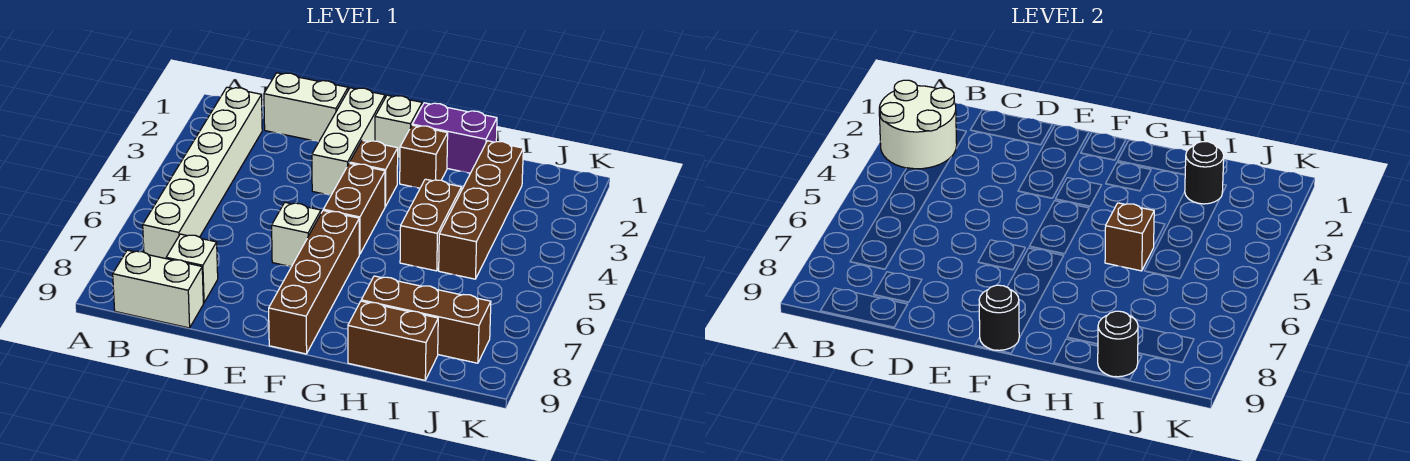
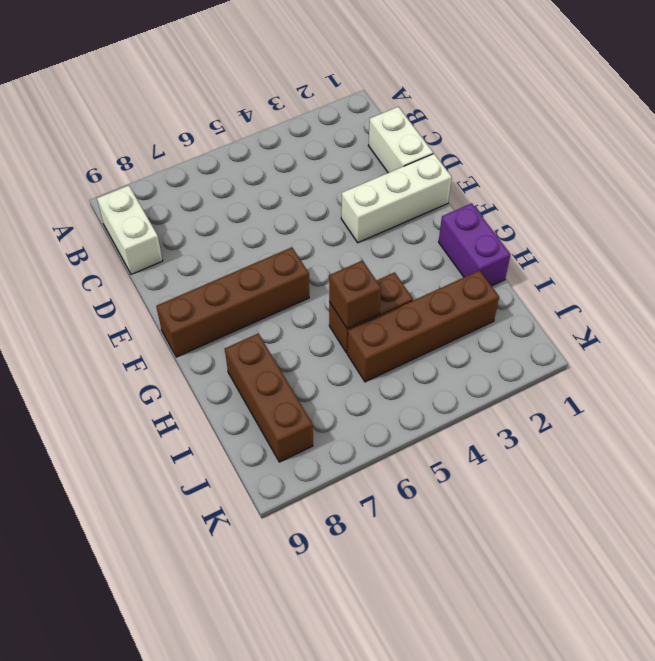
none -> white 1x6 brick [143,87,262,259]
none -> white 1x1 brick [166,234,218,303]
none -> white 1x1 brick [272,202,321,267]

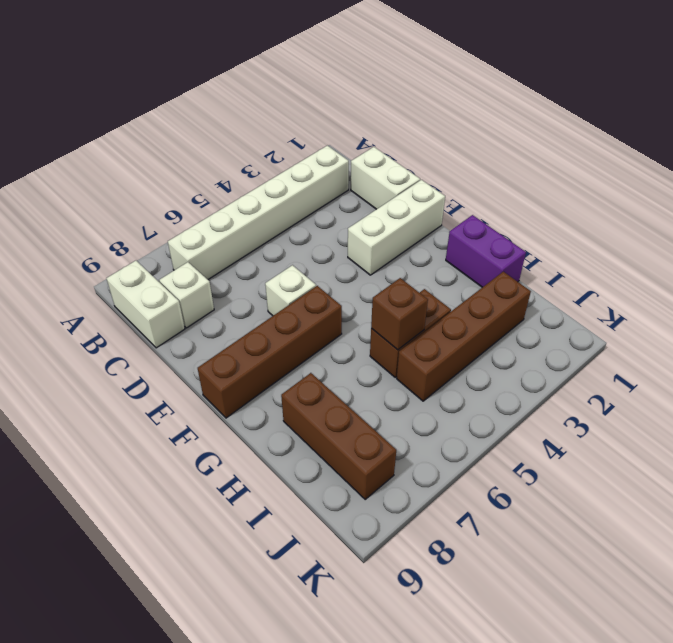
none -> white 1x1 brick [375,95,422,159]
none -> brown 1x1 brick [350,140,398,207]
none -> brown 1x2 brick [323,163,385,254]

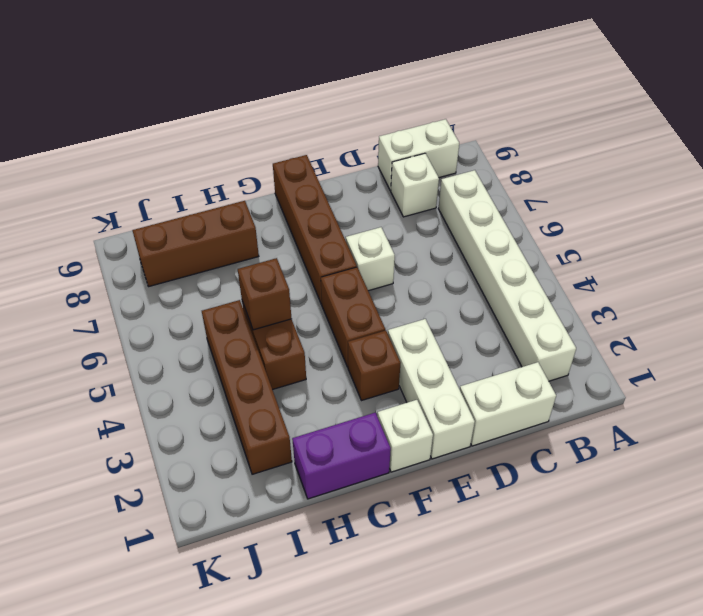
none -> brown 1x1 brick [400,125,448,188]
none -> brown 1x2 brick [348,301,438,380]
none -> white 2x2 round brick [879,80,957,169]

